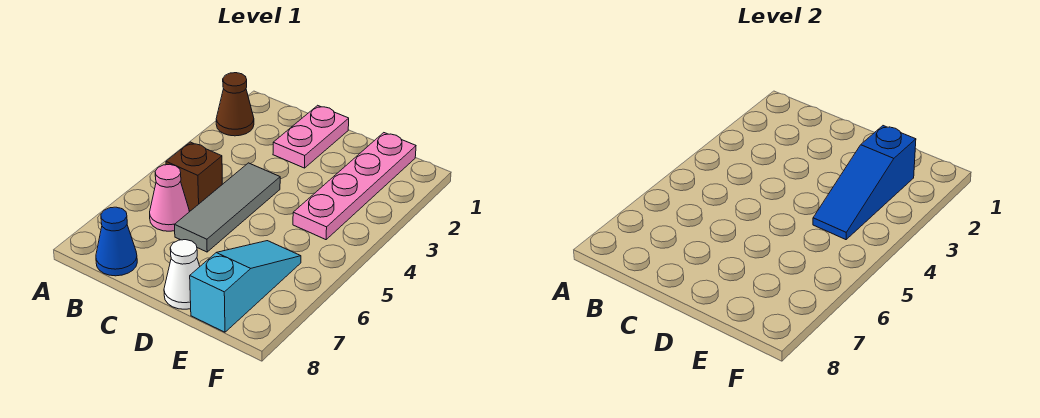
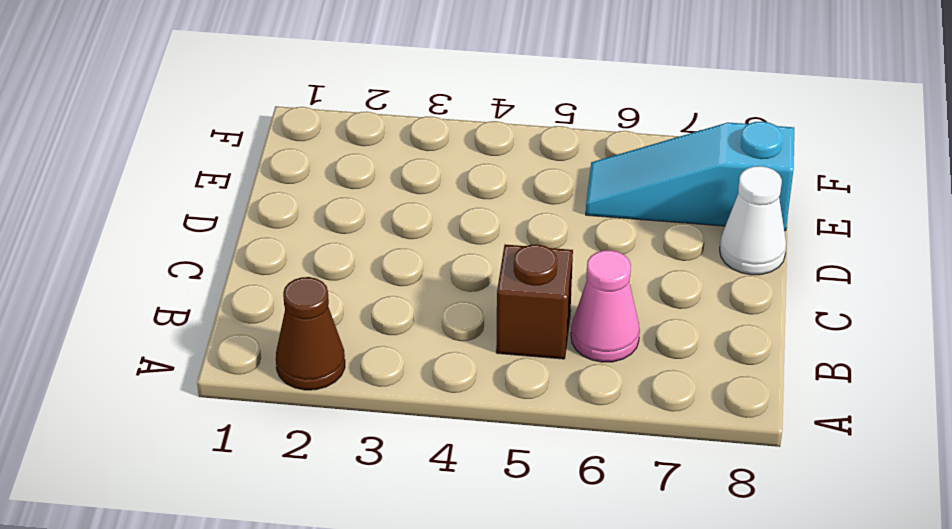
none -> blue 1x1 cone [96,207,137,276]
none -> pink 1x2 plate [273,105,349,168]

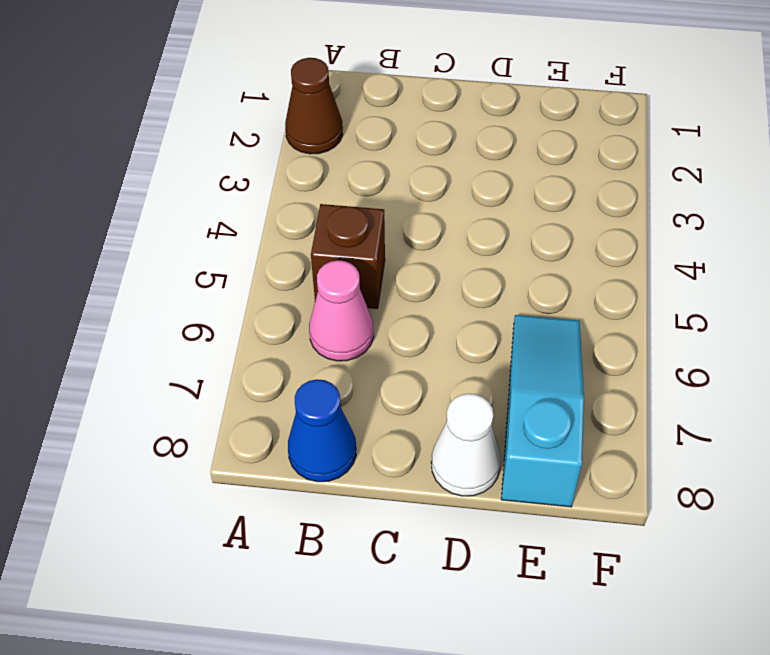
none -> pink 1x2 plate [273,105,349,168]
none -> grey 1x3 tile [174,163,280,252]

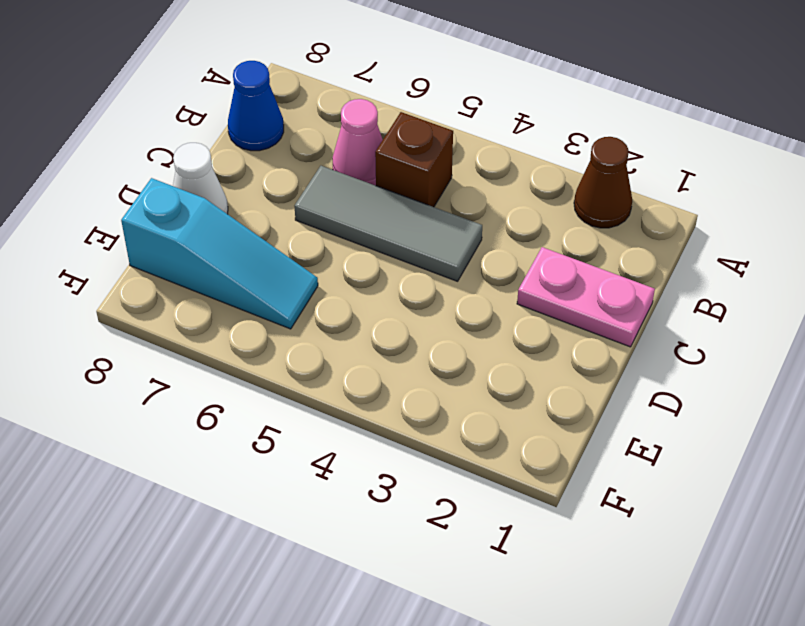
none -> pink 1x4 plate [293,133,416,240]
none -> blue 1x3 slope [813,126,916,240]

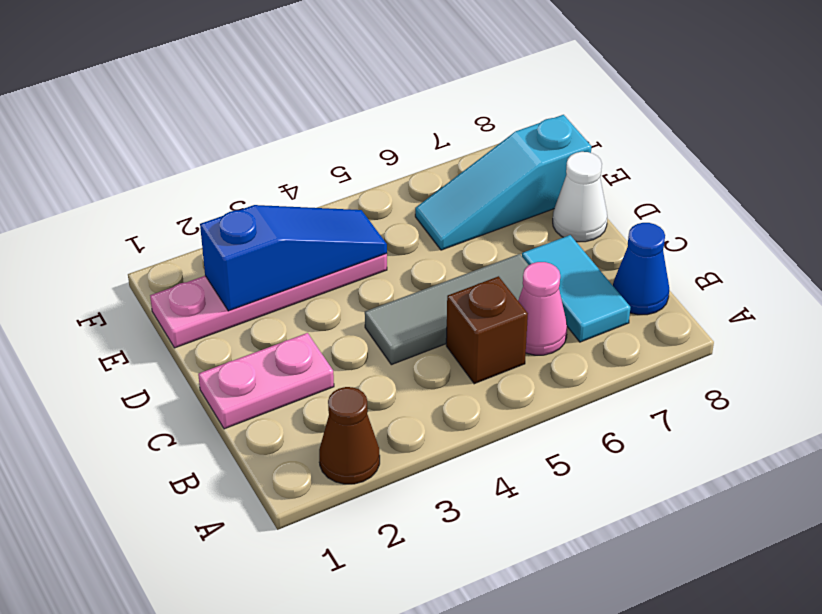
cyan 1x2 tile [522,235,630,342] -> none

